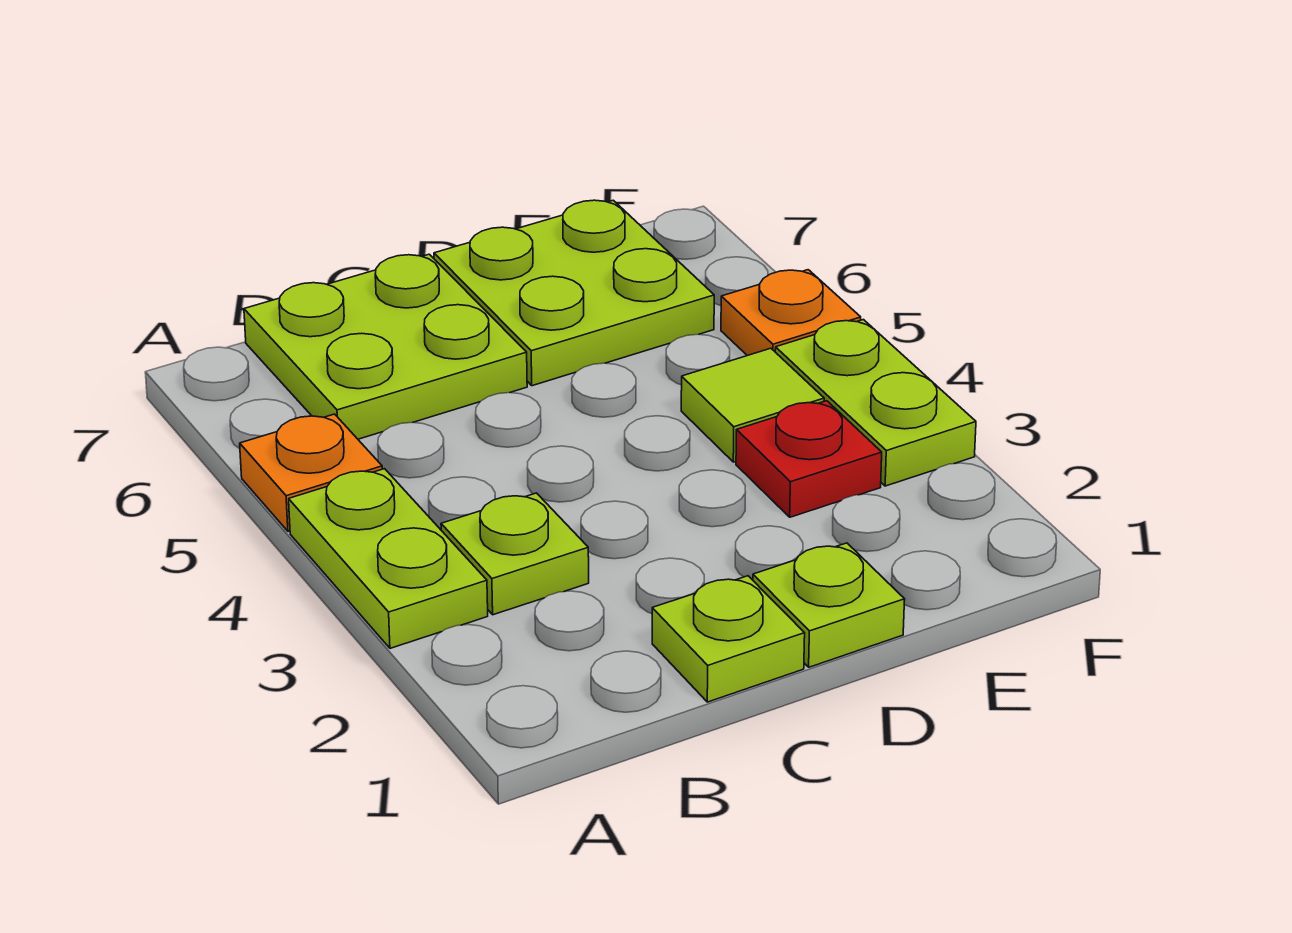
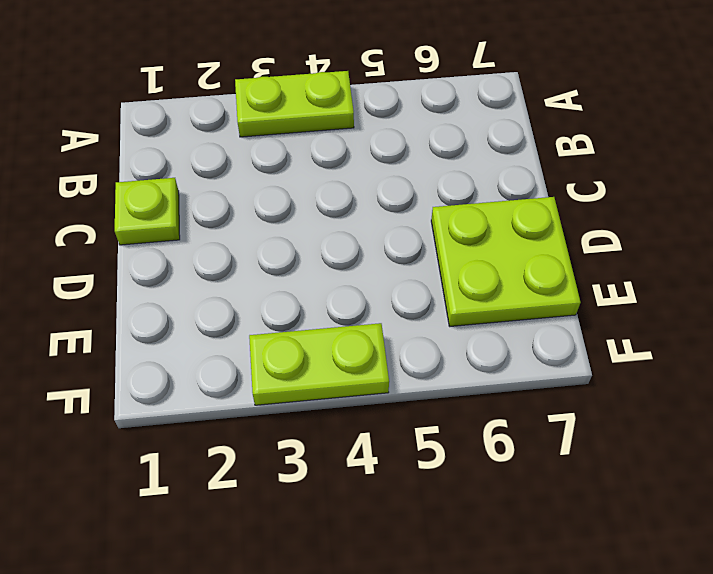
none -> orange 1x1 plate [240,414,382,531]
none -> lime 1x1 plate [441,493,589,615]

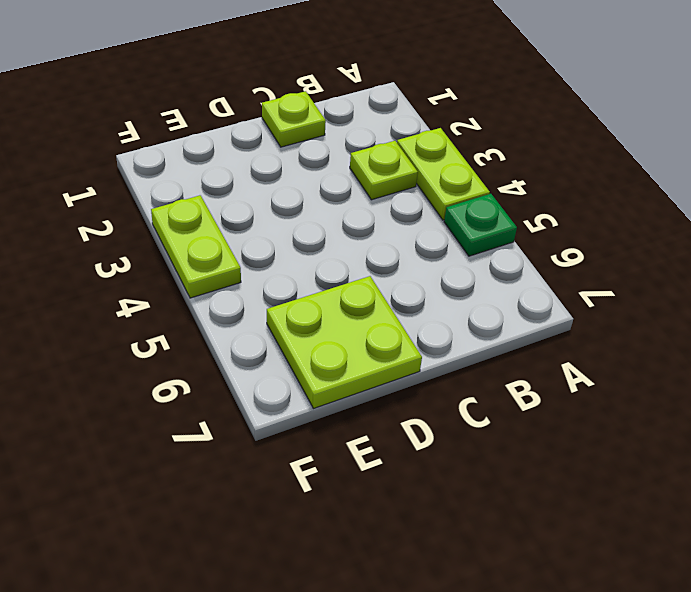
green 1x1 plate [444,194,517,256] -> orange 1x1 plate [240,414,382,531]
none -> lime 2x2 plate [244,254,527,439]
none -> lime 1x1 plate [753,543,905,667]

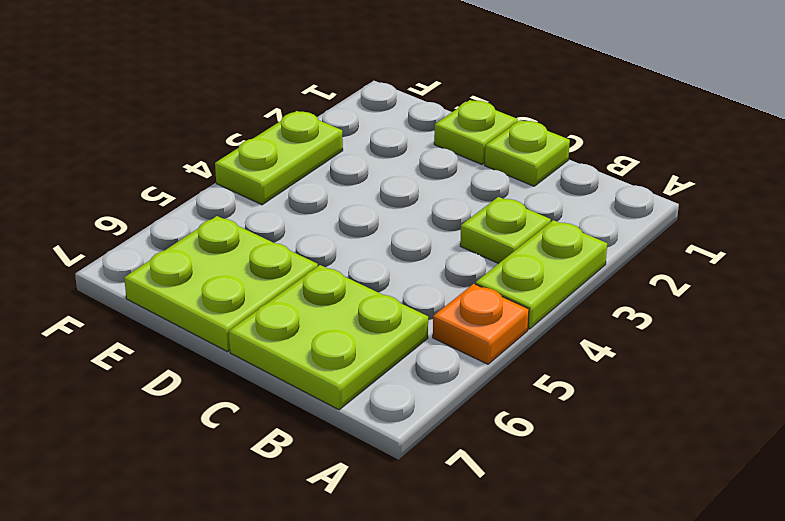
none -> red 1x1 plate [736,401,882,517]
none -> lime 1x1 tile [681,348,824,462]

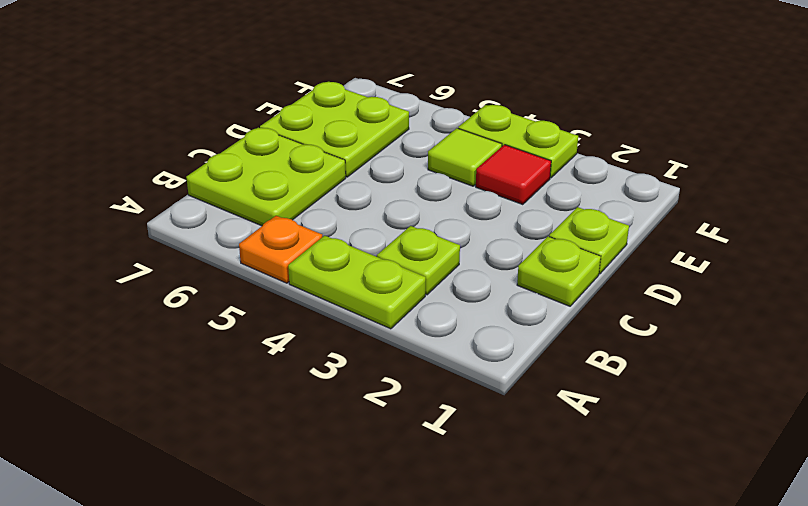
red 1x1 tile [476,145,551,205] -> red 1x1 plate [736,401,882,517]
none -> orange 1x1 plate [721,270,861,356]

